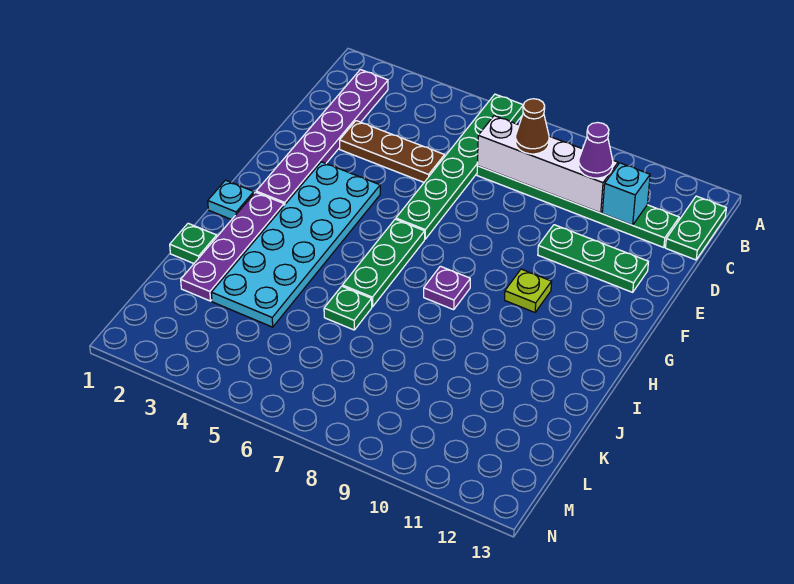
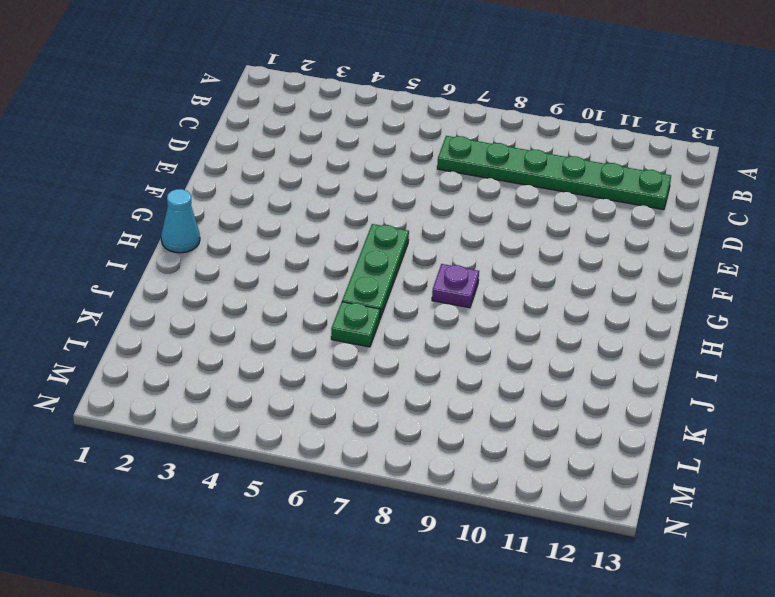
cyan 1x1 cone [161,189,200,253] -> cyan 1x1 plate [208,180,254,220]
none -> green 1x6 plate [396,94,523,239]
none -> purple 1x6 plate [256,70,388,205]
none -> green 1x2 plate [665,196,726,260]

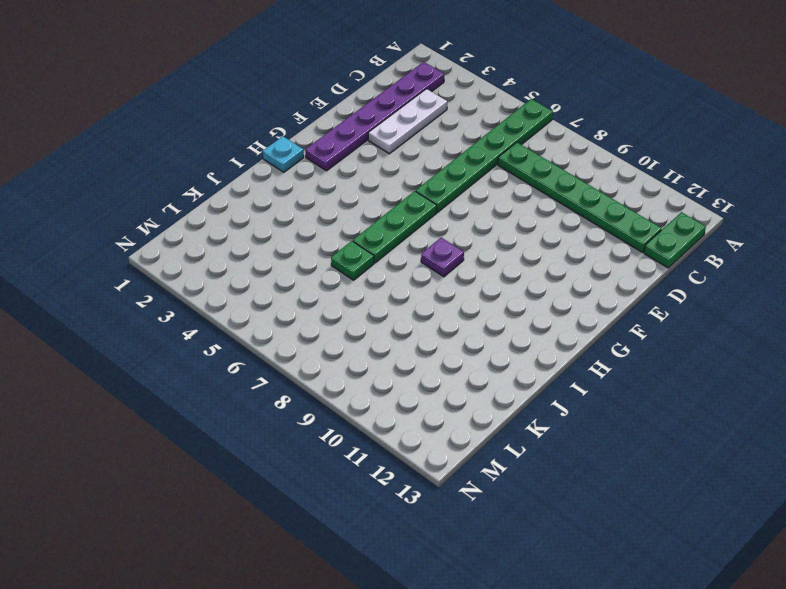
white 1x3 plate [368,89,447,154] -> brown 1x3 plate [340,121,445,182]
none -> green 1x3 plate [538,225,648,292]
none -> cyan 2x6 plate [211,162,380,327]
none -> lime 1x1 plate [505,269,552,312]

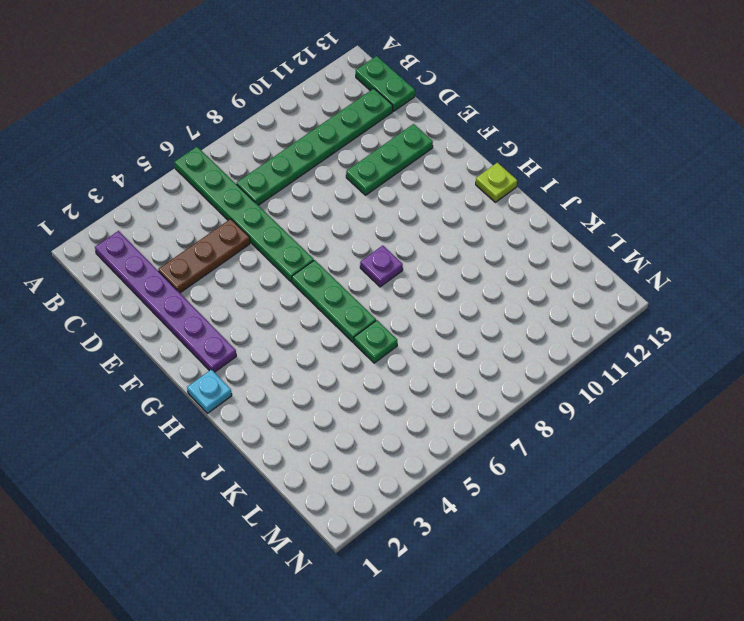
lime 1x1 plate [476,163,517,202] -> lime 1x1 plate moved to [505,269,552,312]
none -> cyan 2x6 plate [211,162,380,327]
none -> purple 1x4 plate [181,192,284,301]
none -> green 1x1 plate [170,223,217,263]

